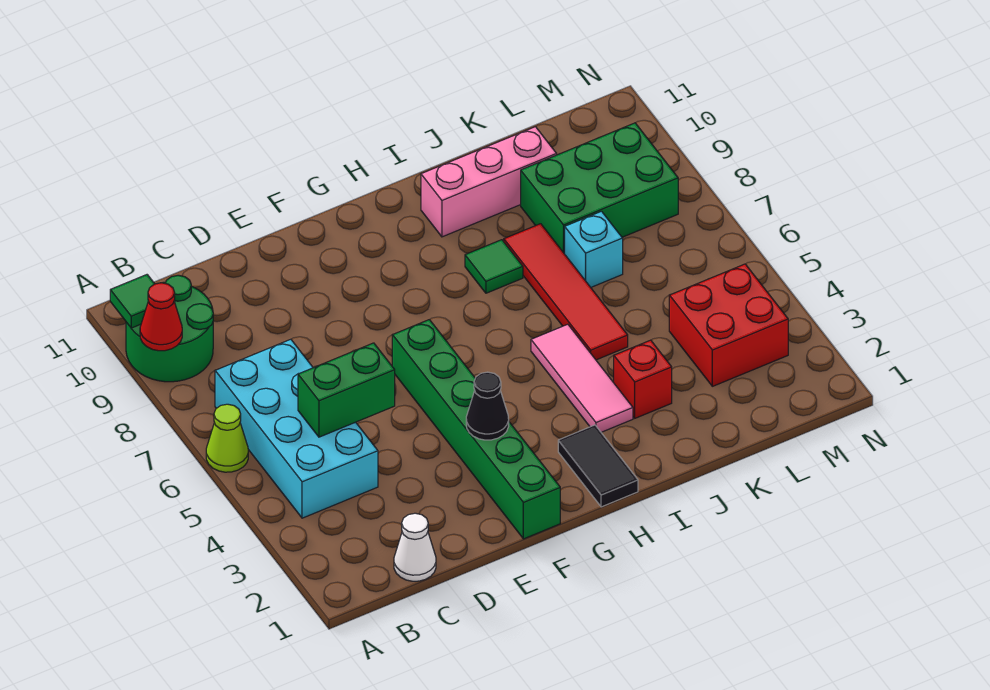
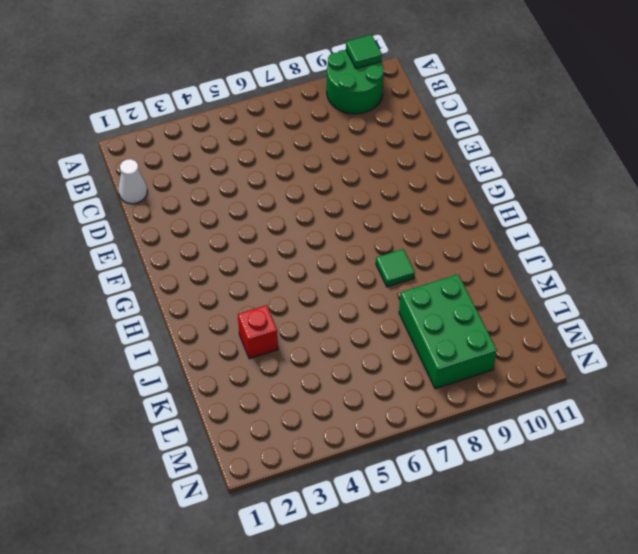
none -> lime 1x1 cone [206,404,248,472]
none -> cyan 2x4 brick [215,339,378,518]
none -> green 1x6 brick [392,320,560,539]

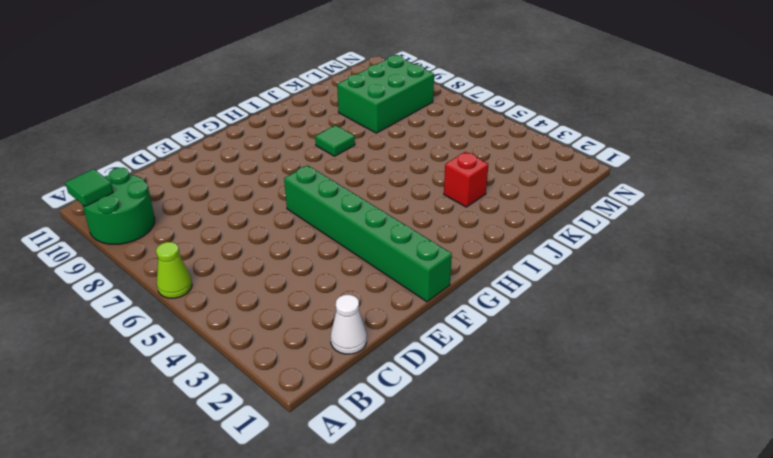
none -> cyan 2x4 brick [215,339,378,518]
none -> black 1x2 tile [558,425,638,507]
none -> pink 1x3 tile [531,324,633,432]

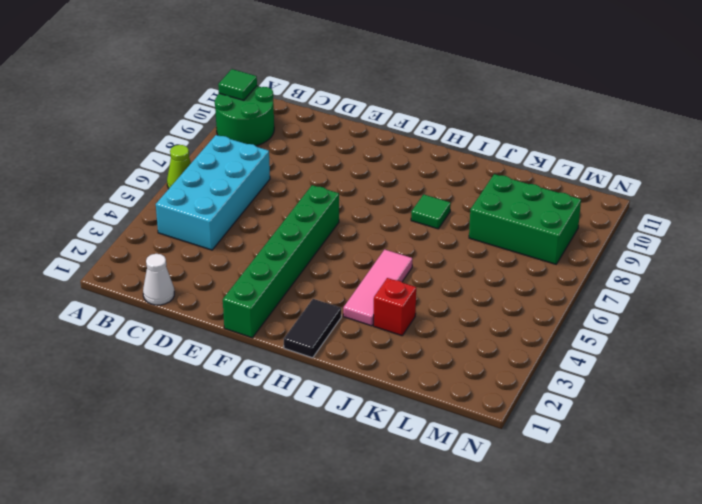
none -> pink 1x3 brick [421,127,557,237]
none -> red 1x4 tile [504,224,628,360]
none -> cyan 1x1 brick [565,211,623,287]

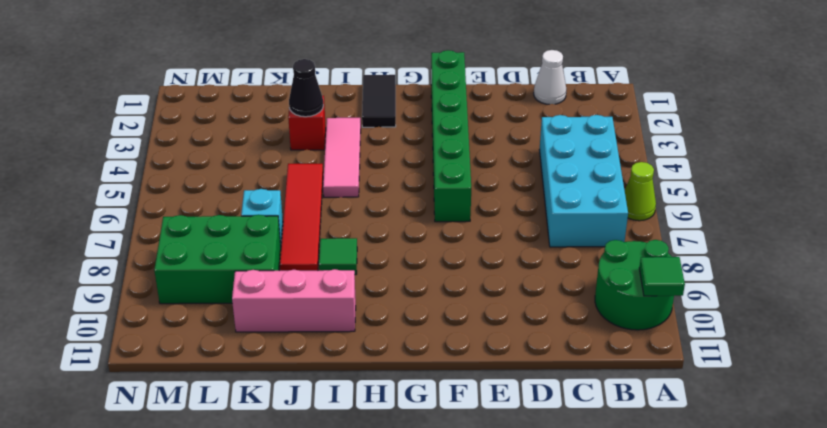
black 1x1 cone [289,59,323,117] -> black 1x1 cone moved to [466,372,509,440]
none -> red 2x2 brick [669,264,788,386]
none -> red 1x1 cone [140,283,182,351]
none -> green 1x2 brick [298,343,395,437]

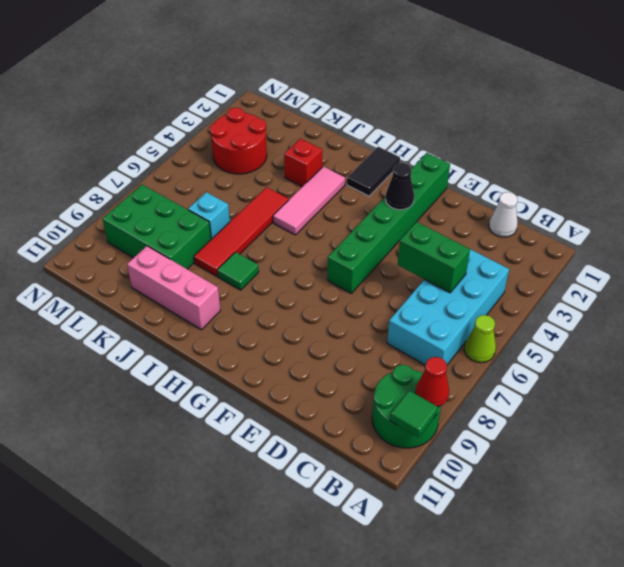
red 2x2 round brick [210,108,267,174] -> red 2x2 brick [669,264,788,386]

